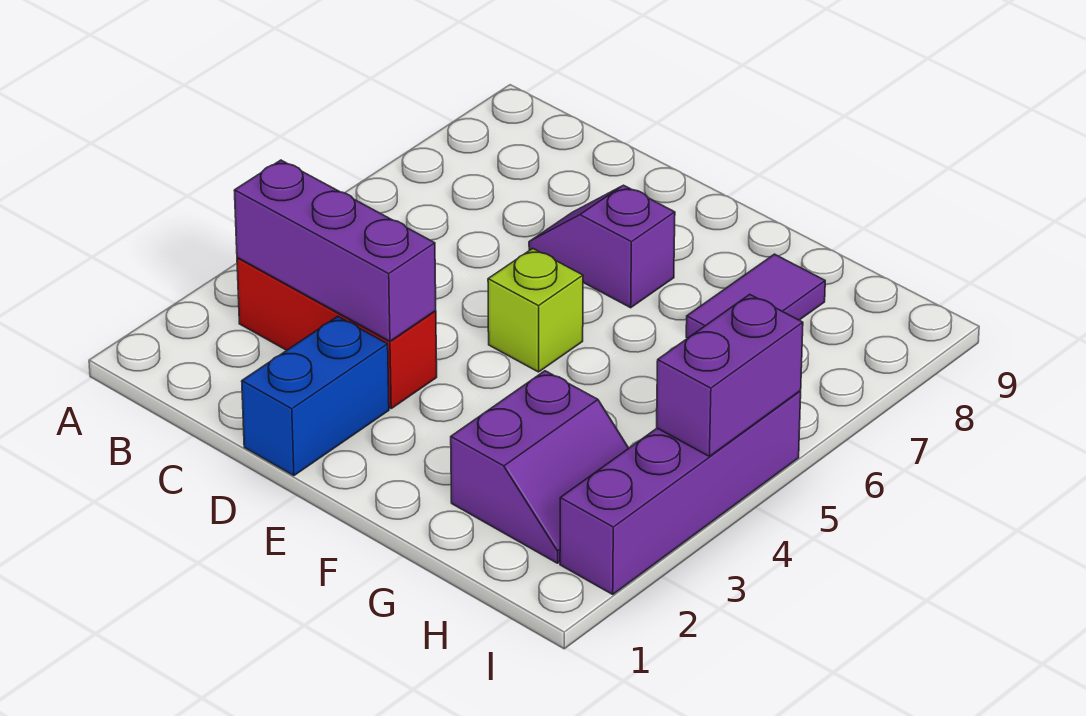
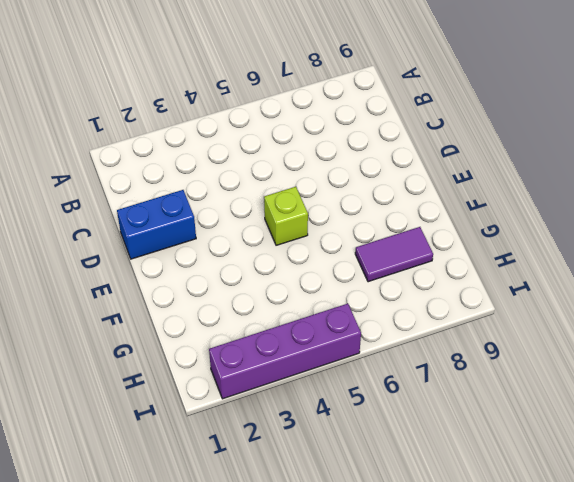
none -> red 1x3 brick [237,258,437,408]
none -> purple 1x2 slope [529,185,675,308]

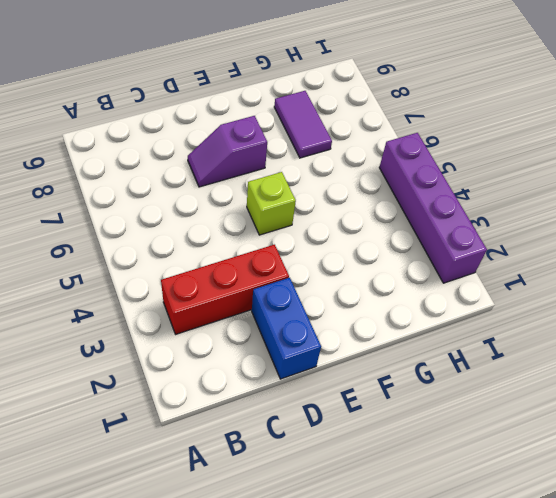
none -> purple 2x2 slope [451,371,629,563]
none -> purple 1x3 brick [234,160,436,341]

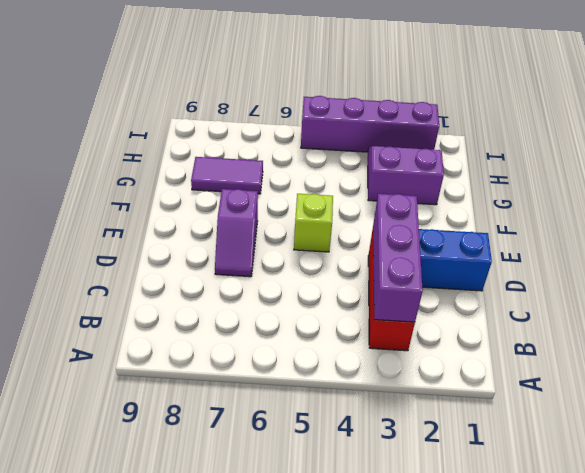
none -> purple 1x2 brick [657,294,803,456]

